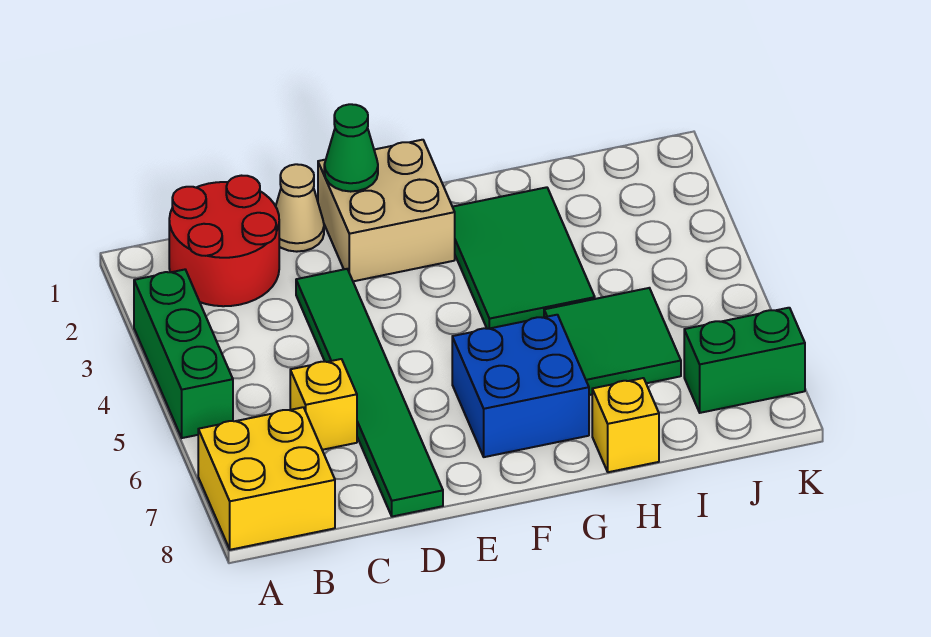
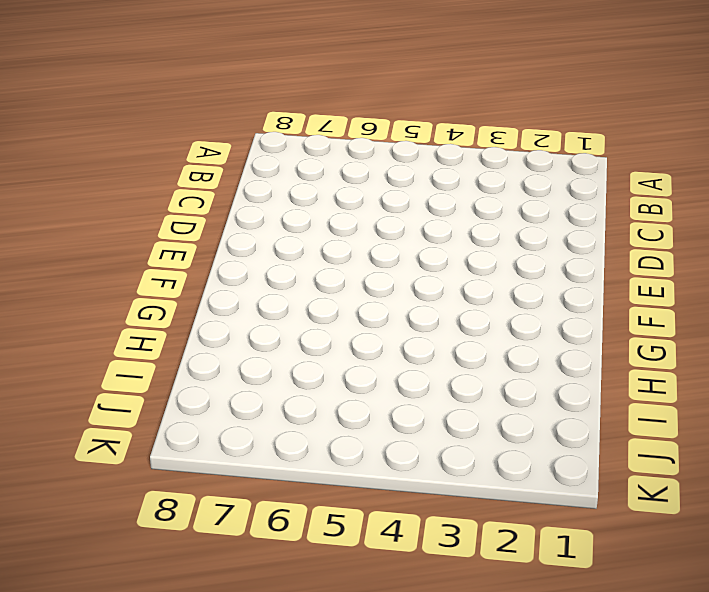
none -> green 1x3 brick [134,270,233,438]
none -> yellow 2x2 brick [198,407,335,550]
none -> red 2x2 round brick [169,176,279,306]

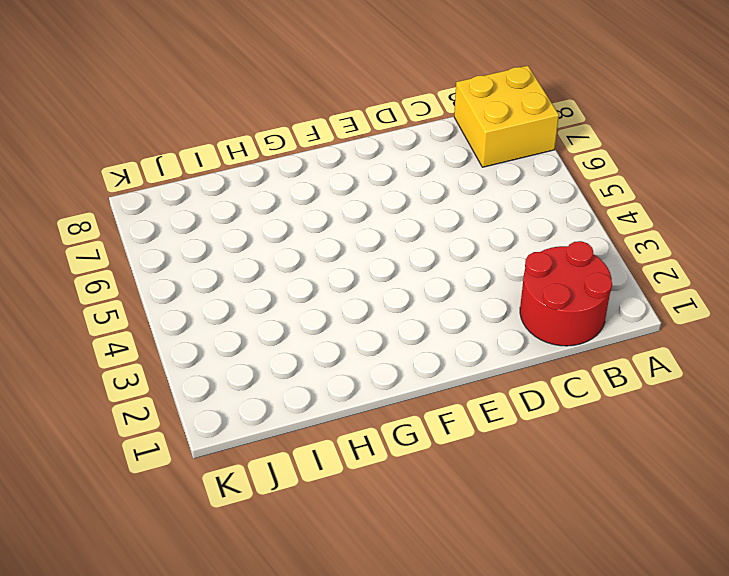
none -> green 1x3 brick [134,270,233,438]
none -> yellow 1x1 brick [290,359,357,450]
none -> tan 1x1 cone [276,164,324,252]

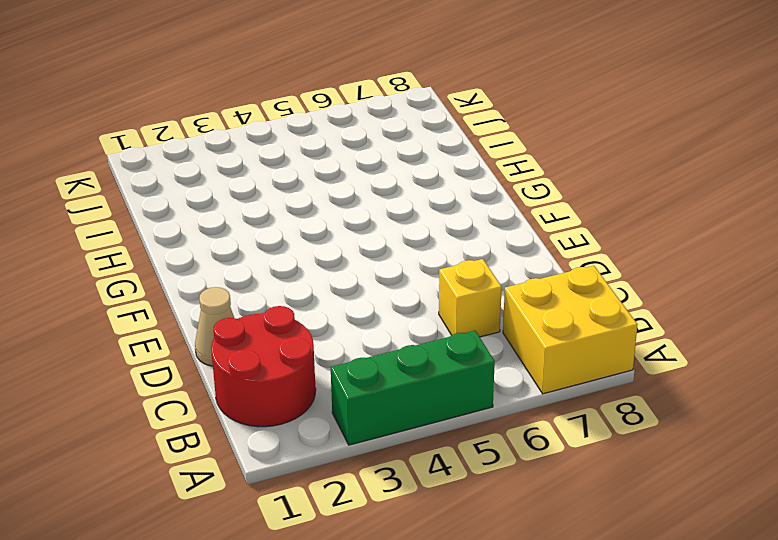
none -> green 1x6 tile [296,269,443,517]
none -> tan 2x2 brick [318,140,455,281]
none -> blue 2x2 brick [452,315,589,457]

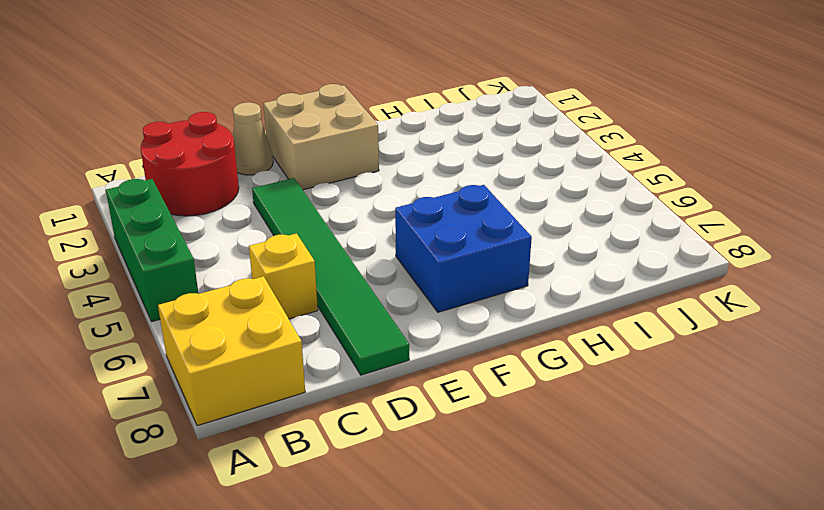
none -> green 2x3 tile [453,187,595,329]
none -> green 2x2 tile [544,288,681,395]
none -> yellow 1x1 brick [592,378,659,472]

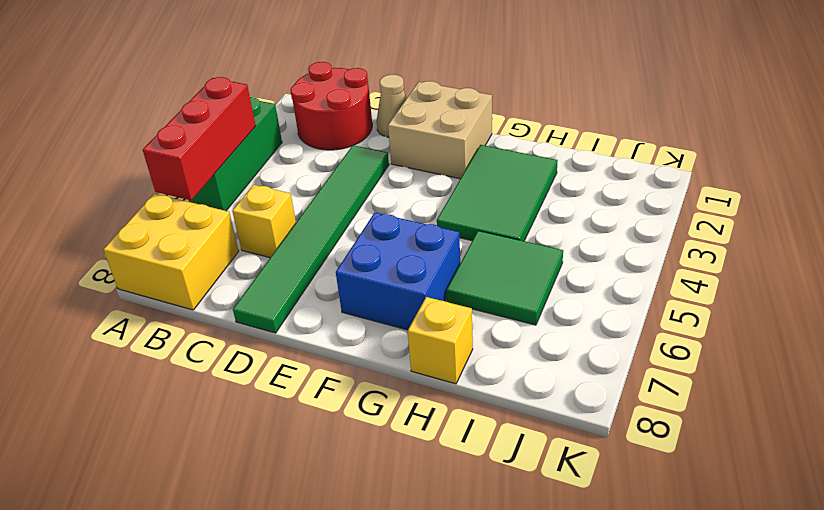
red 1x3 brick [143,77,256,200] -> none
none -> green 1x2 brick [684,308,805,413]
none -> green 1x1 cone [324,104,378,192]

